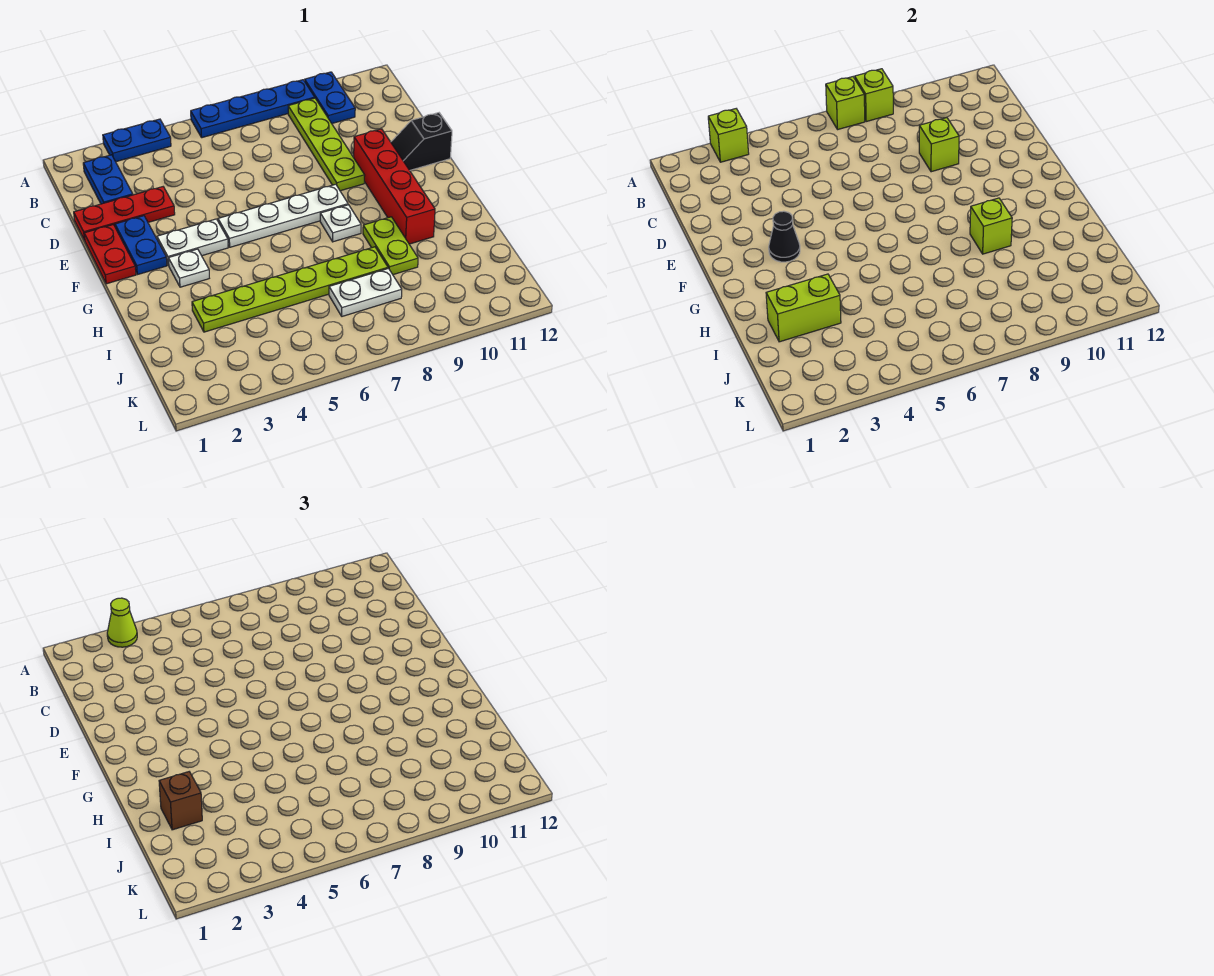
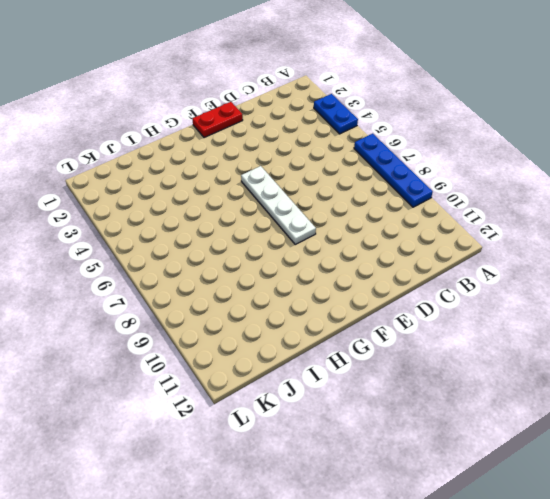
none -> blue 1x2 plate [305,72,355,123]
none -> blue 1x2 plate [83,155,133,204]
none -> lime 1x4 plate [288,98,365,191]

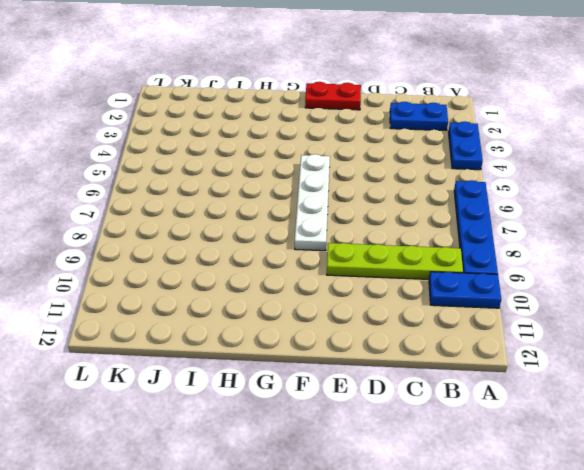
none -> red 1x3 plate [74,187,175,240]
none -> blue 1x2 plate [115,216,167,275]
none -> red 1x4 brick [354,129,435,244]

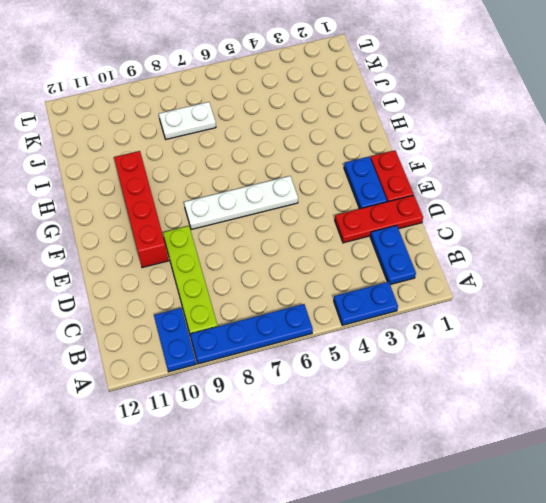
none -> black 1x2 slope [391,113,452,170]
none -> white 1x2 plate [157,219,228,265]
none -> white 1x1 plate [168,249,209,287]

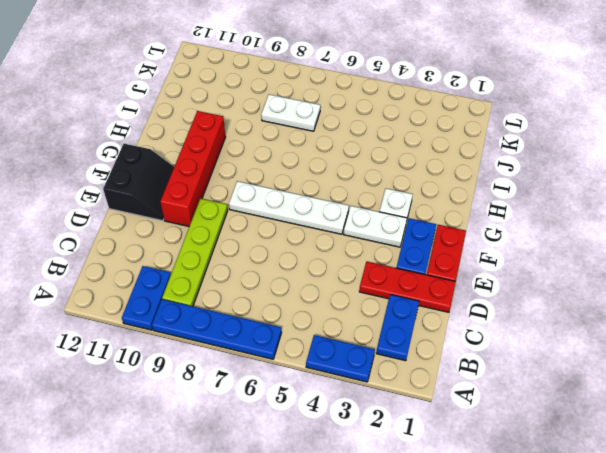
black 2x2 slope [103,144,174,221] -> black 1x2 slope [391,113,452,170]
none -> white 1x1 plate [320,205,361,242]
none -> lime 1x2 plate [363,217,418,275]
none -> lime 1x6 plate [192,247,388,332]

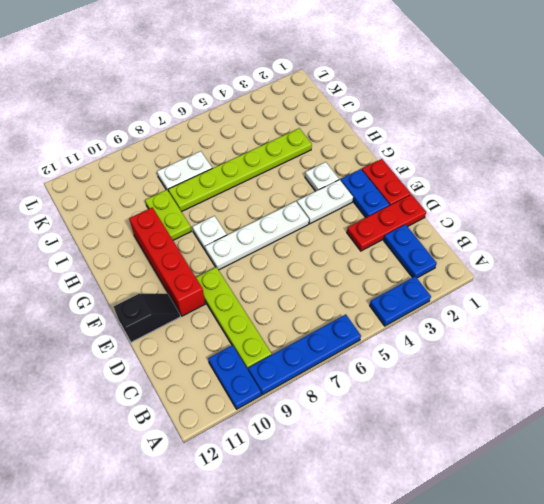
none -> lime 1x1 brick [708,109,749,162]
none -> lime 1x1 brick [826,77,865,130]
none -> lime 1x1 brick [855,69,893,122]

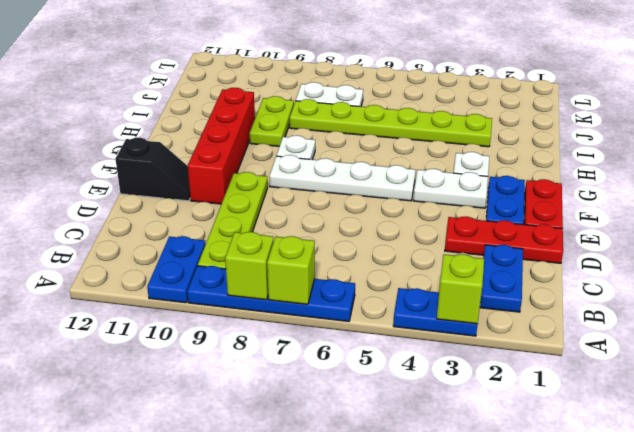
none -> lime 1x1 brick [919,118,959,172]
none -> black 1x1 cone [769,211,800,262]
none -> lime 1x1 brick [970,198,1012,254]

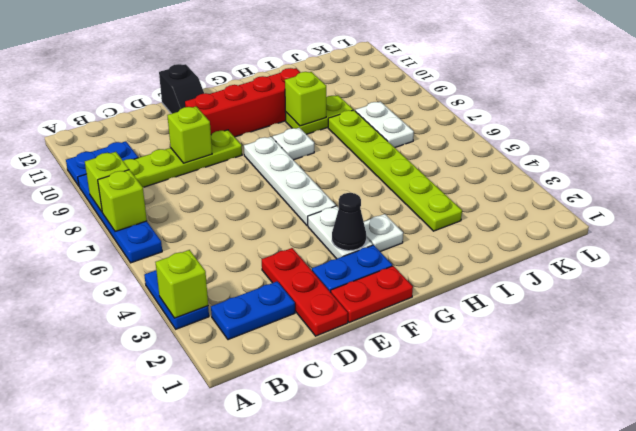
none -> lime 1x2 brick [766,274,841,342]
none -> lime 1x1 cone [107,598,137,647]
none -> brown 1x1 brick [159,772,202,830]

